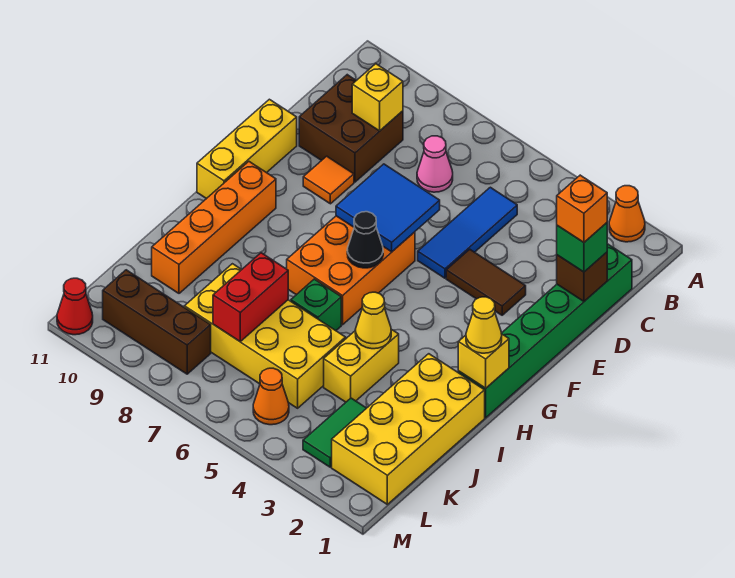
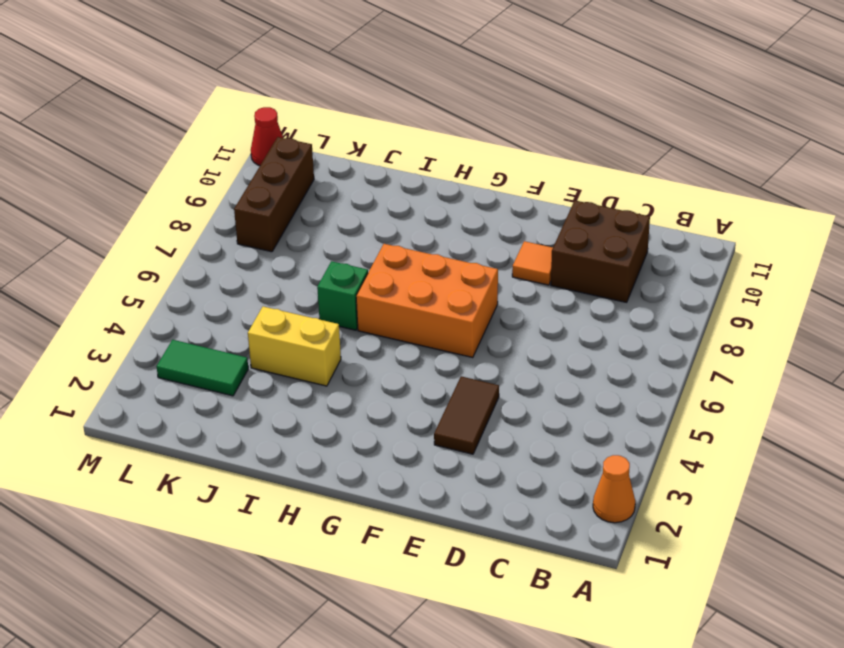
none -> green 1x6 brick [458,244,632,418]
none -> blue 1x3 tile [418,187,517,278]
none -> pink 1x1 cone [417,136,453,192]

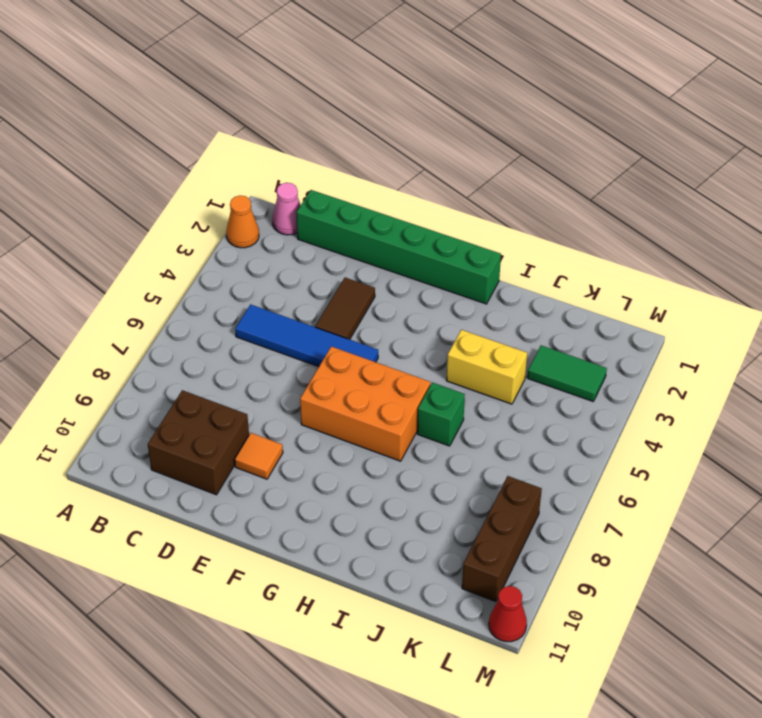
pink 1x1 cone [272,183,301,235] -> pink 1x1 cone moved to [417,136,453,192]
blue 1x4 tile [235,304,378,367] -> blue 1x3 tile [418,187,517,278]
none -> yellow 1x3 brick [197,99,297,199]
none -> orange 1x4 brick [152,162,276,293]
none -> yellow 2x4 brick [332,354,485,504]

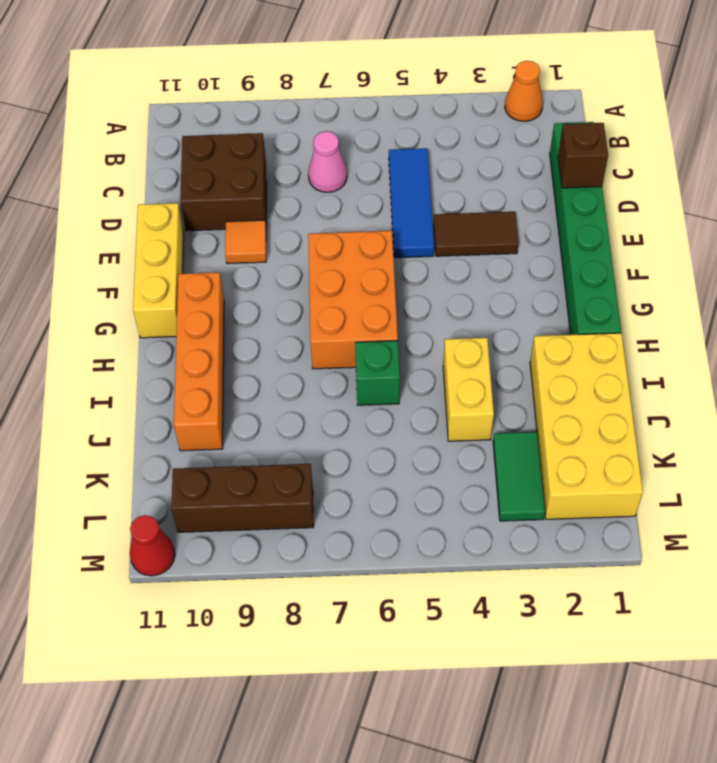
none -> yellow 2x4 brick [184,264,346,408]
none -> orange 1x1 cone [253,368,289,425]
none -> yellow 1x1 brick [352,64,403,131]

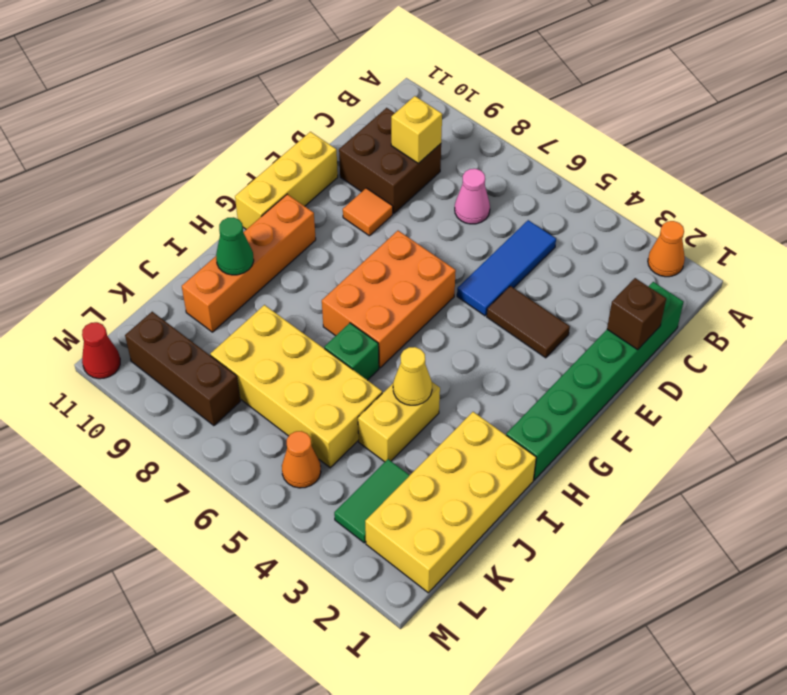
green 1x1 cone [216,217,254,275] -> none
none -> blue 2x2 tile [336,164,440,252]
none -> black 1x1 cone [347,212,383,268]
none -> yellow 1x1 brick [458,334,509,388]

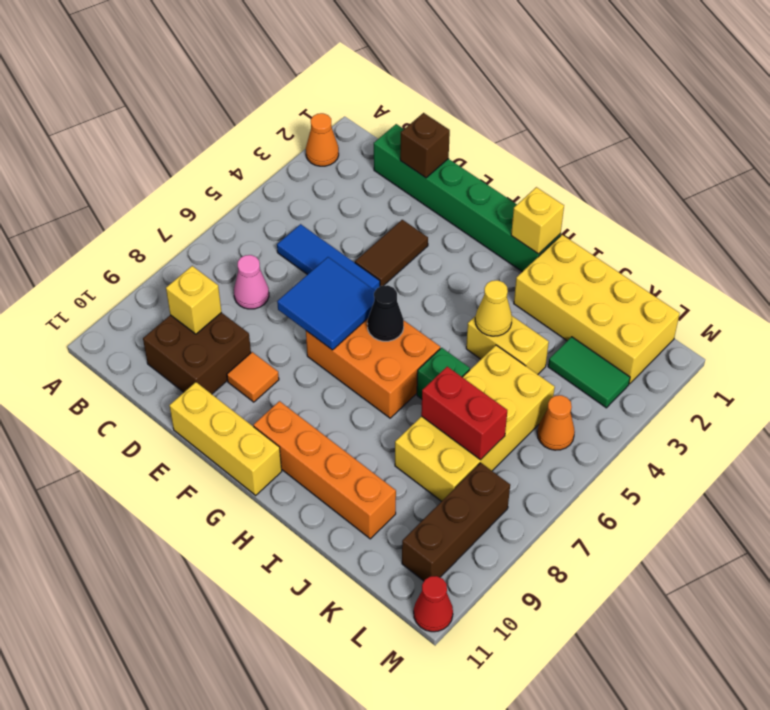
none -> green 1x1 brick [557,223,607,272]
none -> yellow 1x1 cone [466,297,502,353]
none -> orange 1x1 brick [557,175,607,242]

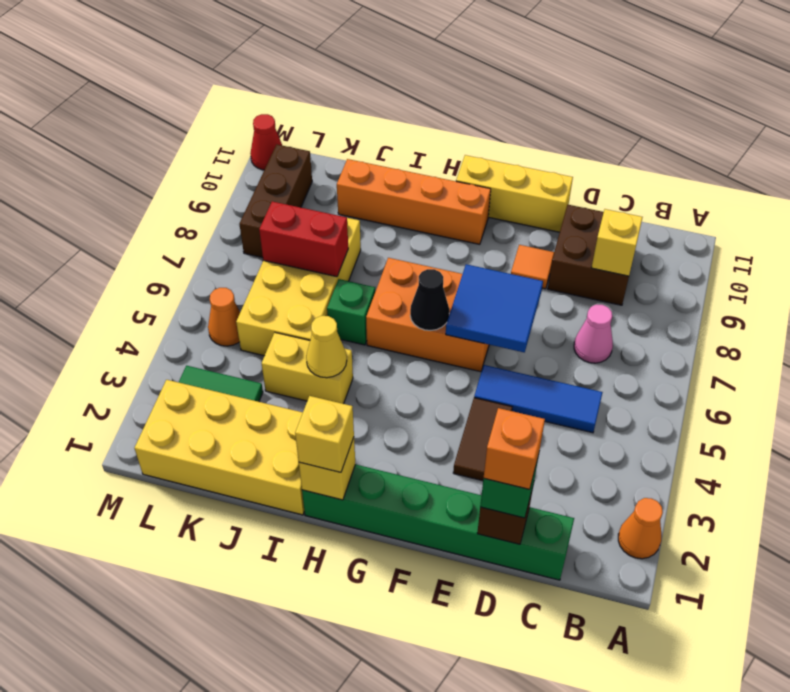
yellow 1x1 brick [295,396,354,472] -> yellow 1x1 cone [466,297,502,353]

